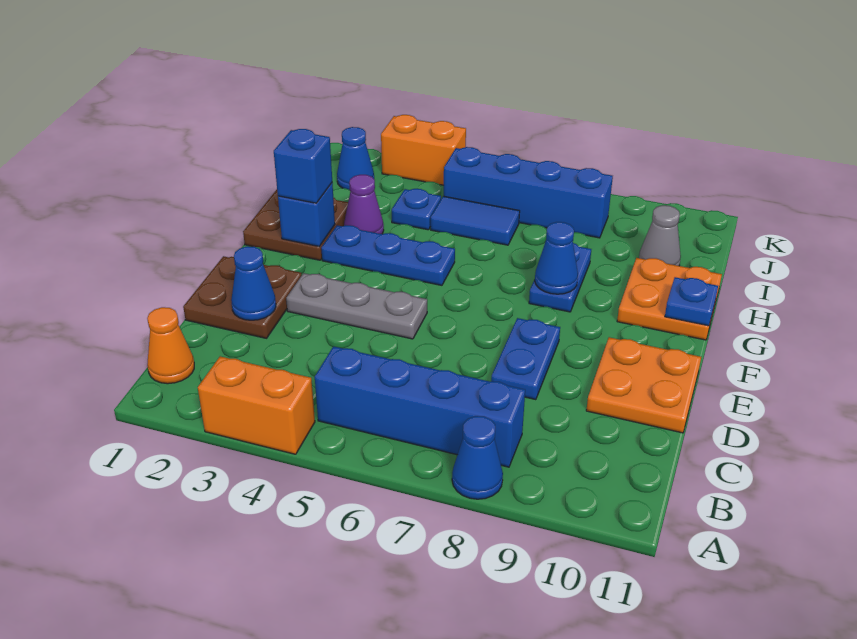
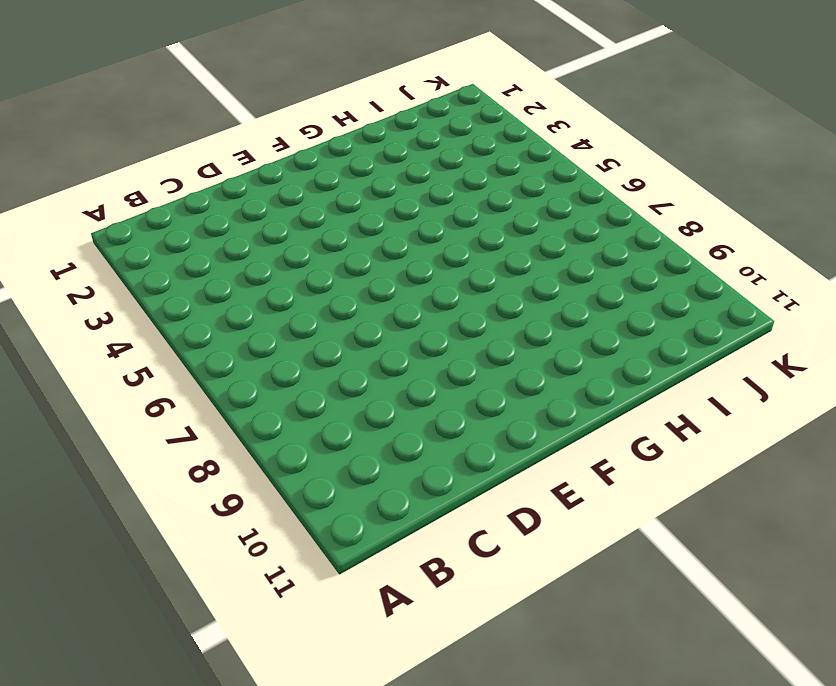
none -> orange 1x2 brick [198,356,315,454]
none -> blue 1x1 cone [452,416,503,499]
none -> orange 1x1 cone [147,307,194,384]

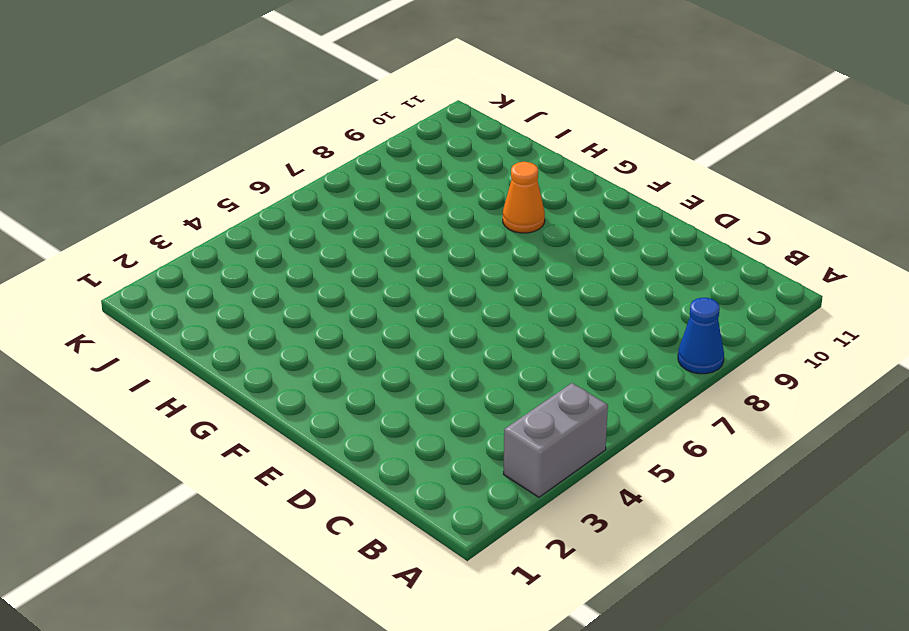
grey 1x2 brick [504,383,608,497] -> orange 1x2 brick [198,356,315,454]
orange 1x1 cone [503,162,545,233] -> orange 1x1 cone moved to [147,307,194,384]
none -> blue 1x4 brick [315,346,525,467]
none -> brown 2x2 plate [183,256,302,338]
none -> blue 1x2 plate [491,318,560,400]

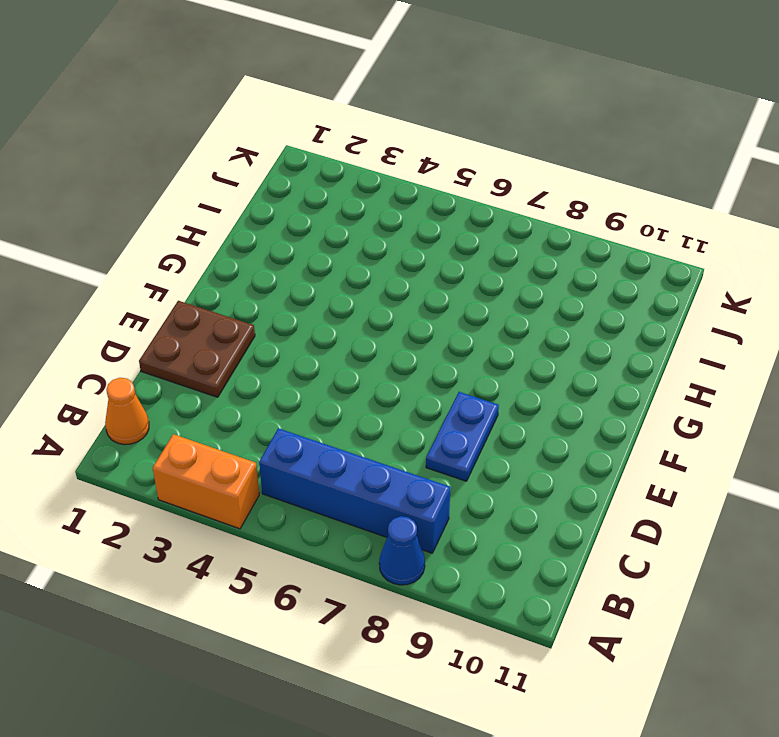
none -> orange 2x2 plate [586,337,701,433]
none -> grey 1x3 plate [286,273,427,339]
none -> brown 2x2 plate [243,190,348,260]

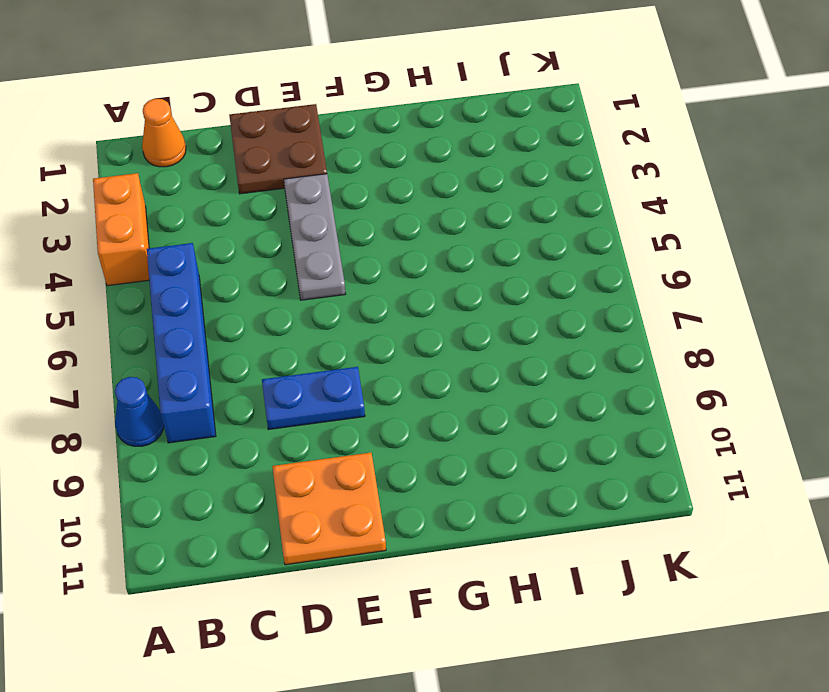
none -> brown 2x2 plate [243,190,348,260]
none -> blue 1x3 plate [321,225,455,285]
none -> blue 1x2 plate [529,243,591,312]

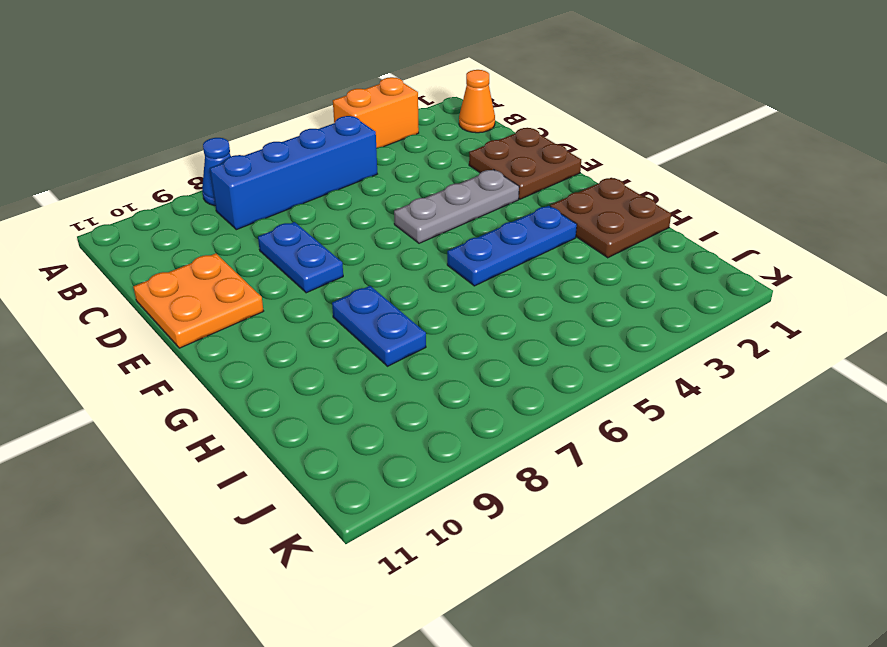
none -> orange 2x2 plate [617,258,722,340]
none -> purple 1x1 cone [344,175,384,234]
none -> blue 1x1 plate [392,189,441,230]

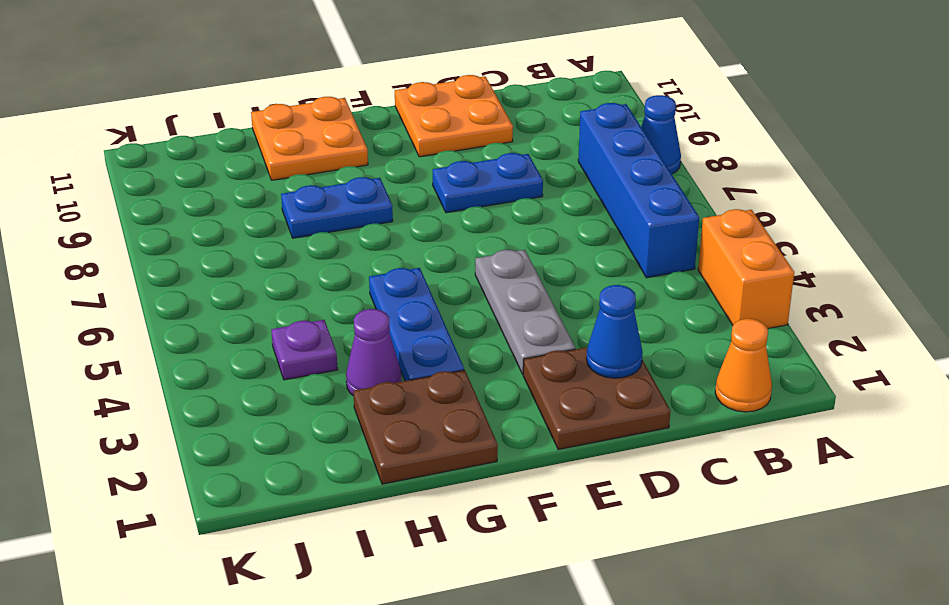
purple 1x1 plate [271,320,338,380] -> blue 1x1 plate [392,189,441,230]
none -> blue 1x2 tile [431,196,520,245]
none -> grey 1x1 cone [639,205,681,266]
none -> blue 1x1 cone [337,127,374,190]

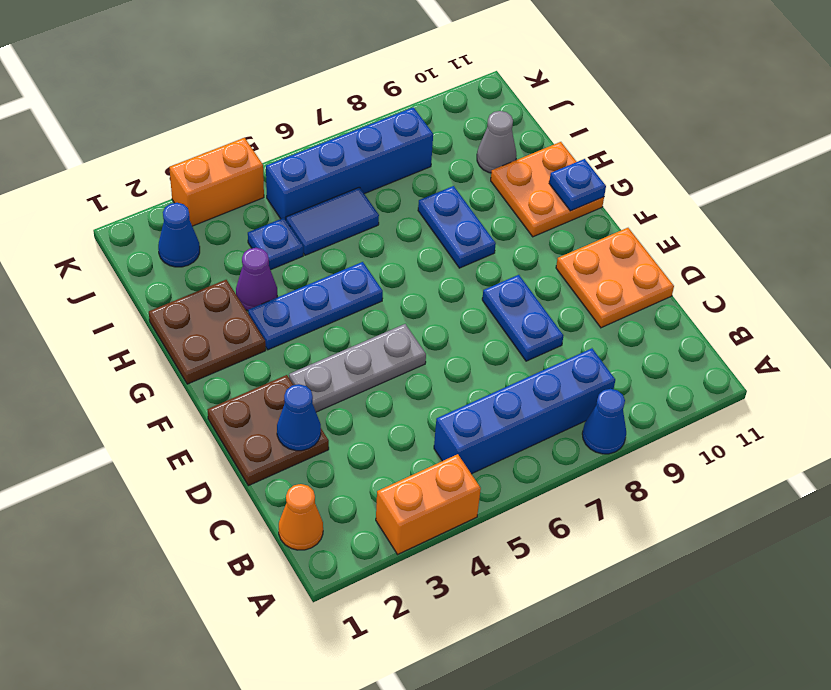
none -> blue 1x1 brick [278,183,335,246]
none -> blue 1x1 cone [535,222,578,294]
none -> blue 1x1 brick [274,129,332,203]

